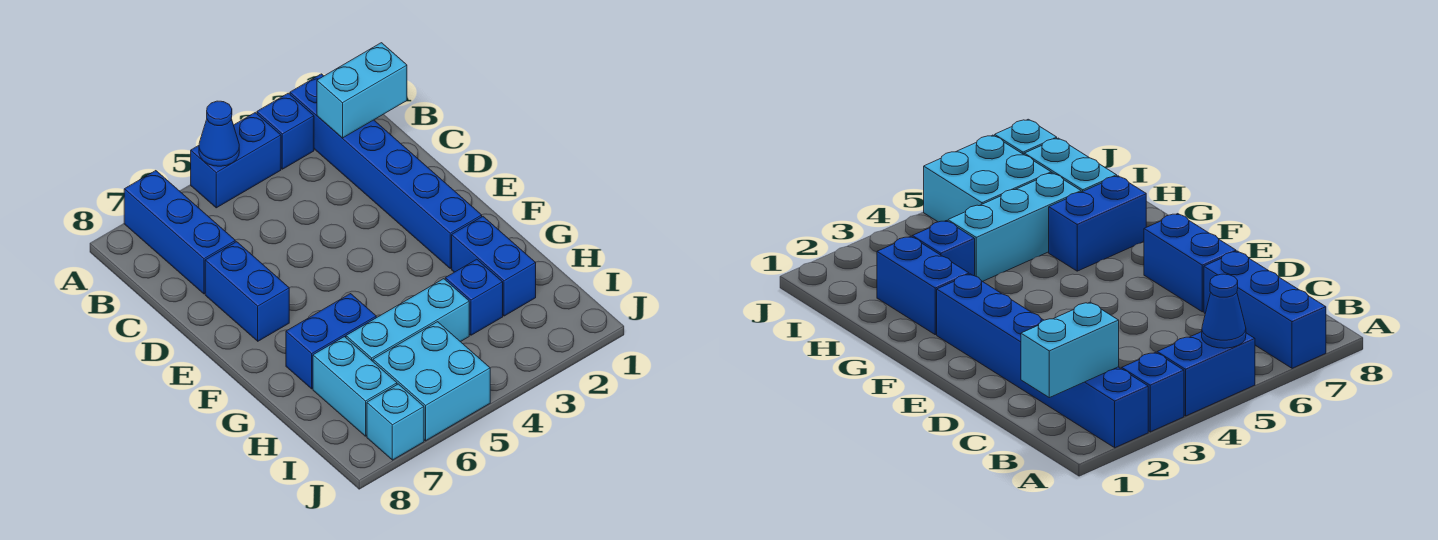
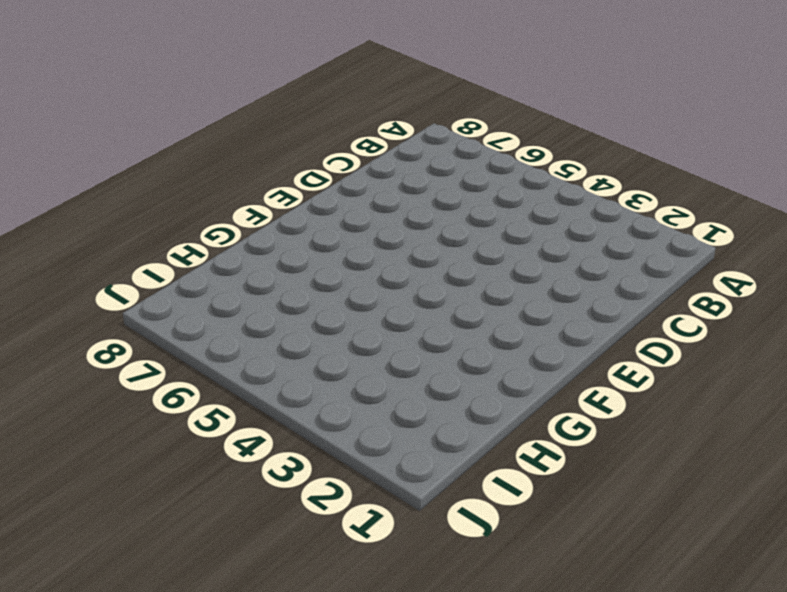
none -> blue 1x6 brick [290,74,482,268]
none -> blue 1x1 brick [257,93,314,169]
none -> blue 1x2 brick [191,113,281,208]

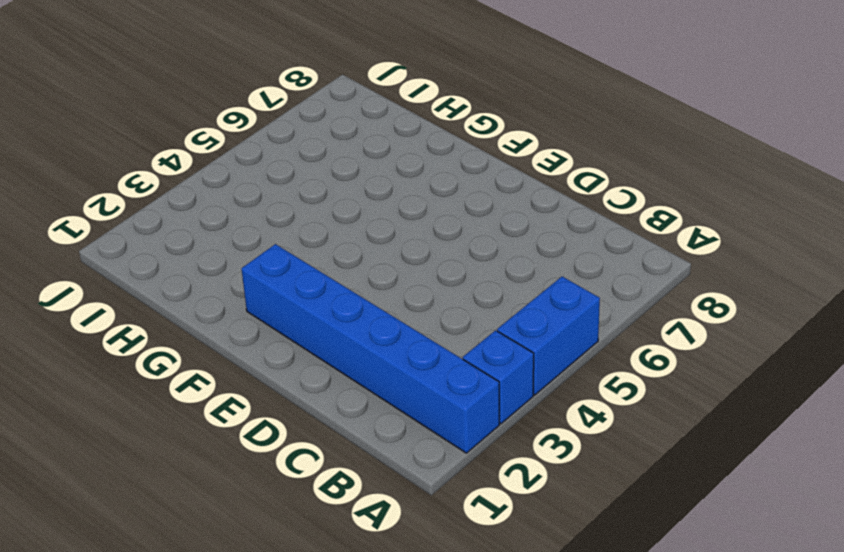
none -> blue 1x3 brick [124,171,235,294]
none -> blue 1x2 brick [205,242,289,341]
none -> blue 1x2 brick [452,217,536,316]

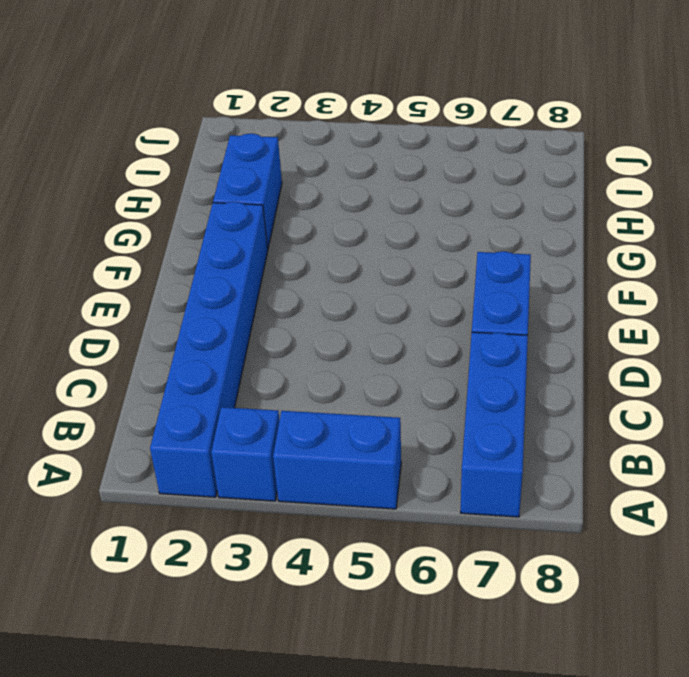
none -> blue 1x2 brick [286,294,376,389]
none -> blue 1x1 brick [445,259,503,335]
none -> cyan 1x3 brick [346,279,469,361]

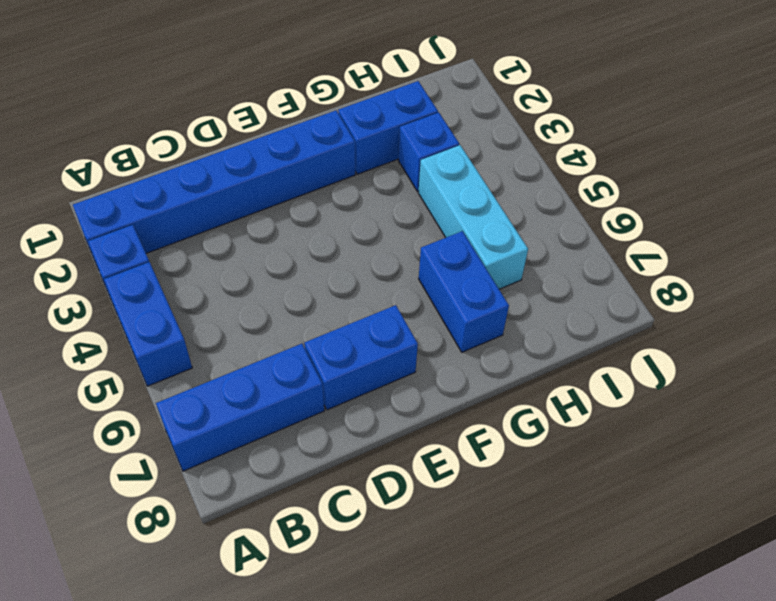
none -> cyan 1x2 brick [313,337,397,436]
none -> cyan 2x2 brick [373,322,490,441]
none -> cyan 1x1 brick [367,384,424,460]

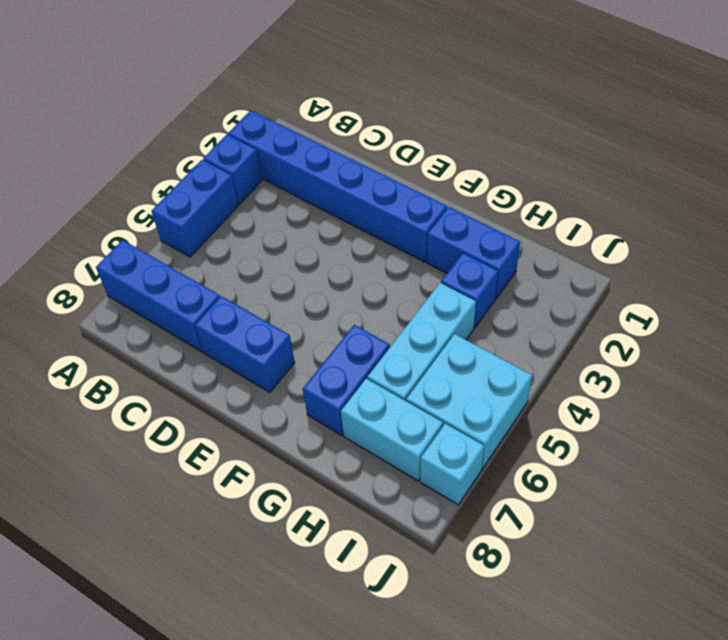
none -> blue 1x1 cone [199,101,239,166]
none -> cyan 1x2 brick [317,43,407,138]

